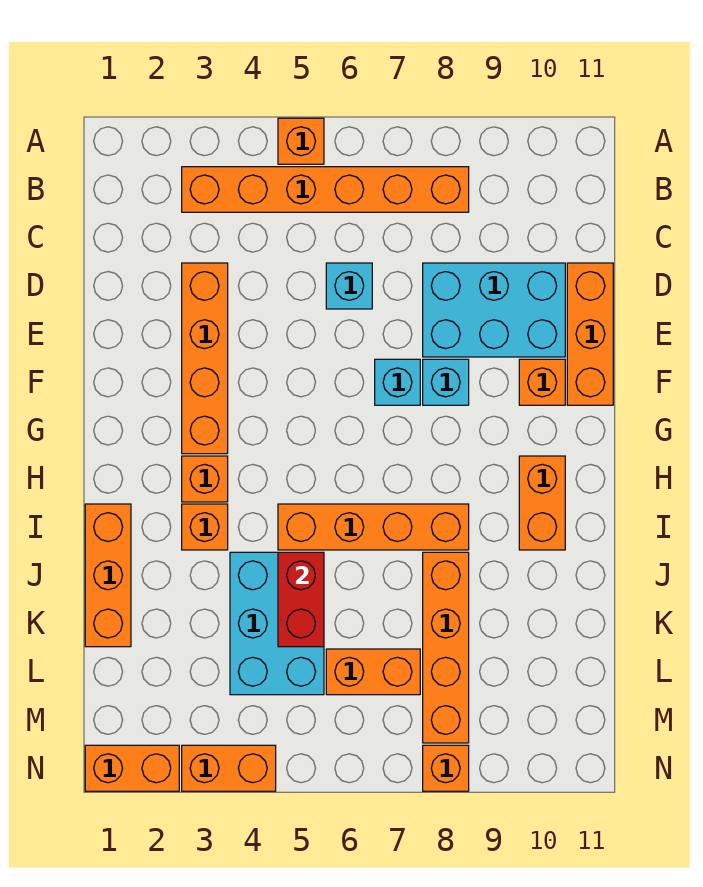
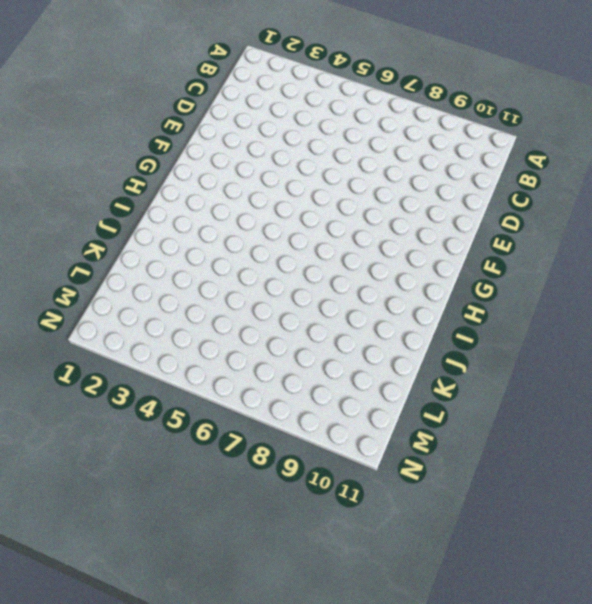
none -> orange 1x1 brick [278,118,324,164]
none -> orange 1x6 brick [182,167,469,212]
none -> orange 1x4 brick [182,263,228,454]

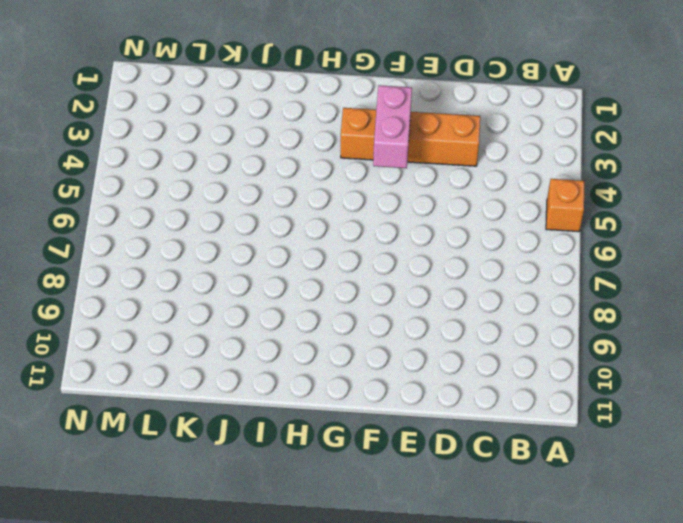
pink 1x2 brick [373,85,412,168] -> none
none -> orange 1x6 brick [182,167,469,212]
none -> cyan 1x1 brick [326,263,372,309]
none -> cyan 2x3 brick [423,263,565,357]

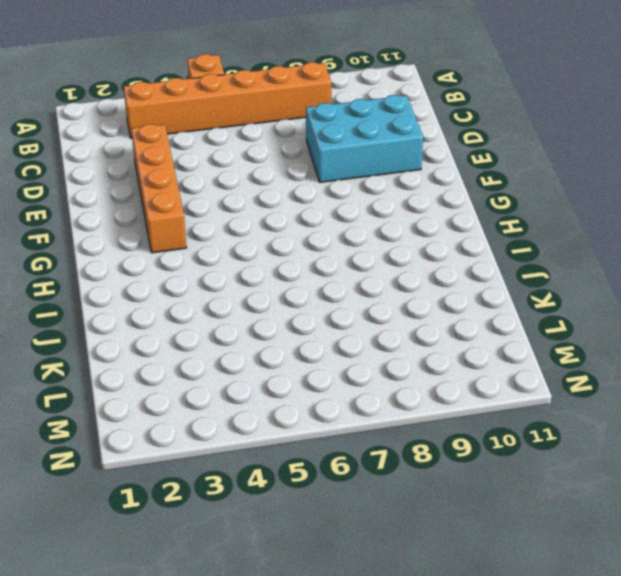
none -> cyan 1x1 brick [326,263,372,309]
none -> orange 1x3 brick [567,263,613,405]
none -> cyan 1x1 brick [375,359,420,405]

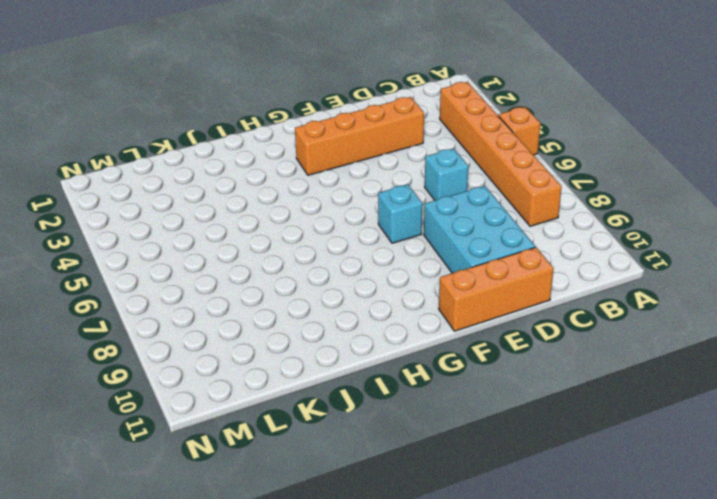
none -> cyan 1x1 brick [423,359,469,405]
none -> orange 1x1 brick [519,359,565,405]
none -> orange 1x1 brick [182,456,228,502]

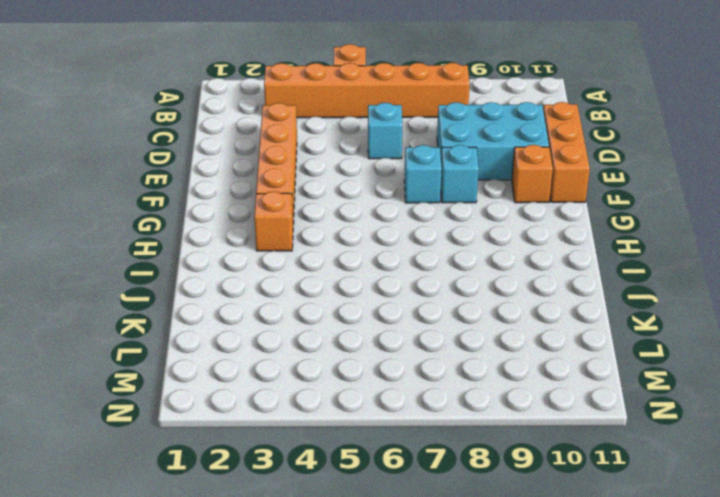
none -> orange 1x2 brick [519,456,565,550]
none -> orange 1x3 brick [85,504,131,647]
none -> orange 1x1 brick [182,504,228,550]

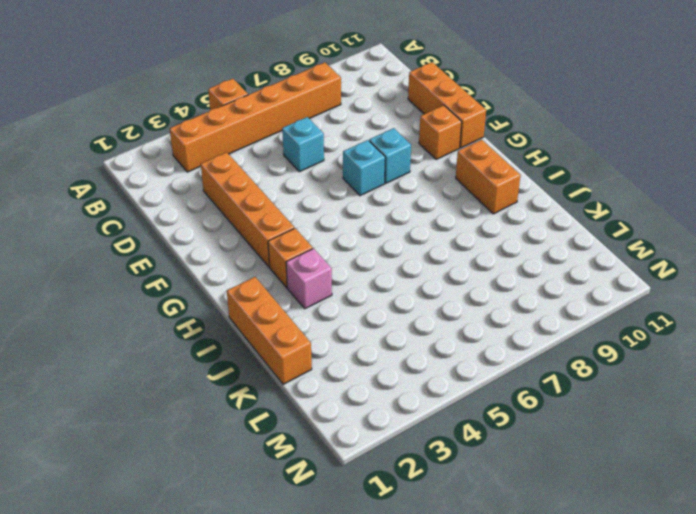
pink 1x1 brick [286,249,332,309] -> orange 1x1 brick [182,504,228,550]
none -> cyan 2x3 brick [423,263,565,357]
none -> orange 1x4 brick [278,504,469,550]
none -> cyan 2x3 brick [230,552,324,695]

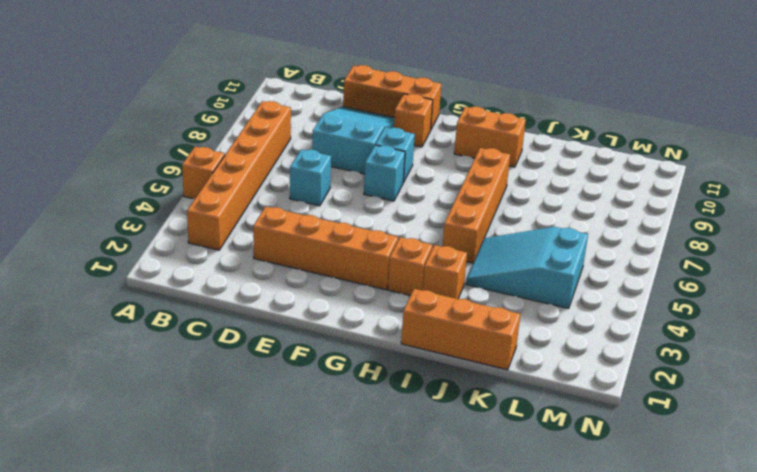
cyan 2x3 slope [312,107,394,174] -> cyan 2x3 brick [423,263,565,357]
cyan 2x3 slope [466,227,588,309] -> cyan 2x3 brick [230,552,324,695]
none -> orange 1x4 brick [423,552,469,743]
none -> orange 1x2 brick [326,649,420,695]
none -> orange 1x2 brick [85,745,179,791]

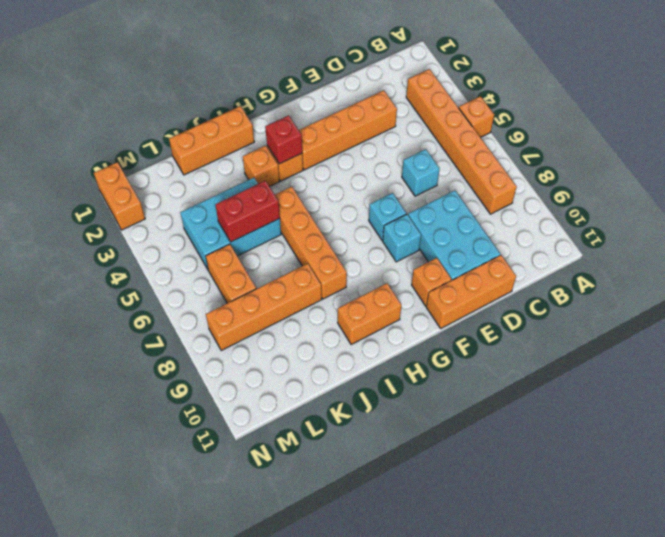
red 1x1 brick [265,115,302,164] -> none
none -> orange 1x2 brick [182,745,276,791]
none -> orange 1x1 brick [423,745,469,791]

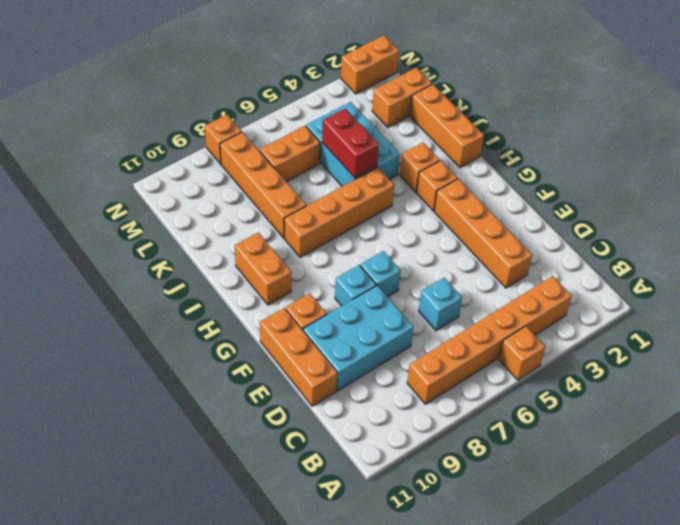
orange 1x2 brick [372,68,432,127] -> orange 1x2 brick moved to [182,745,276,791]

